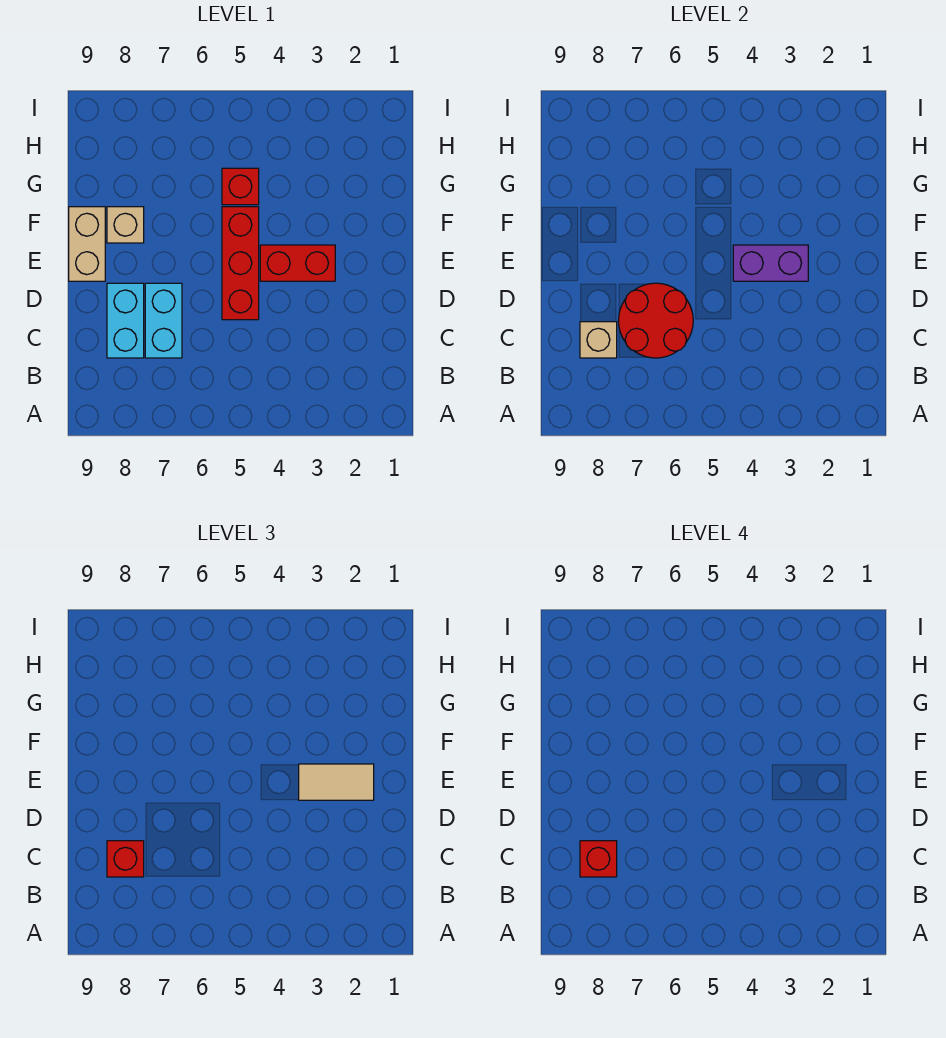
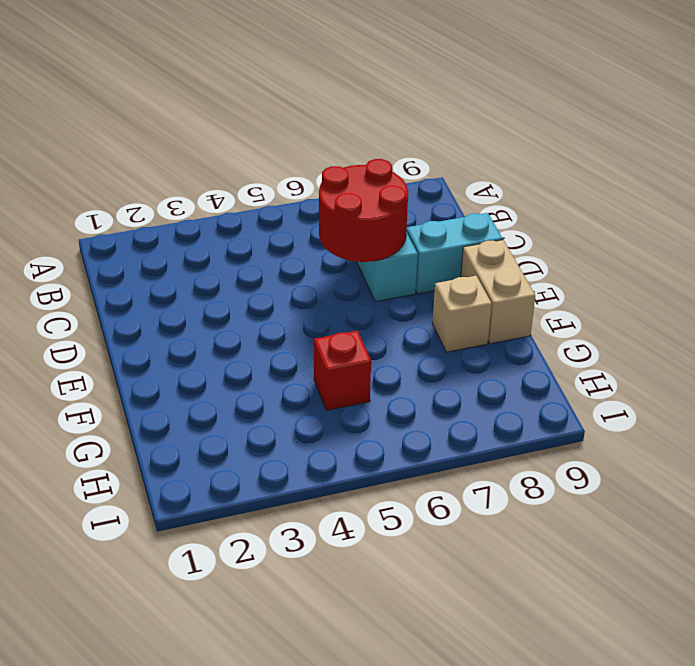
cyan 1x2 brick [406,213,503,294] -> cyan 1x2 brick turned to [107,283,144,358]
none -> red 1x3 brick [222,207,259,320]
none -> red 1x2 brick [260,245,335,281]
none -> tan 1x1 brick [580,322,617,358]

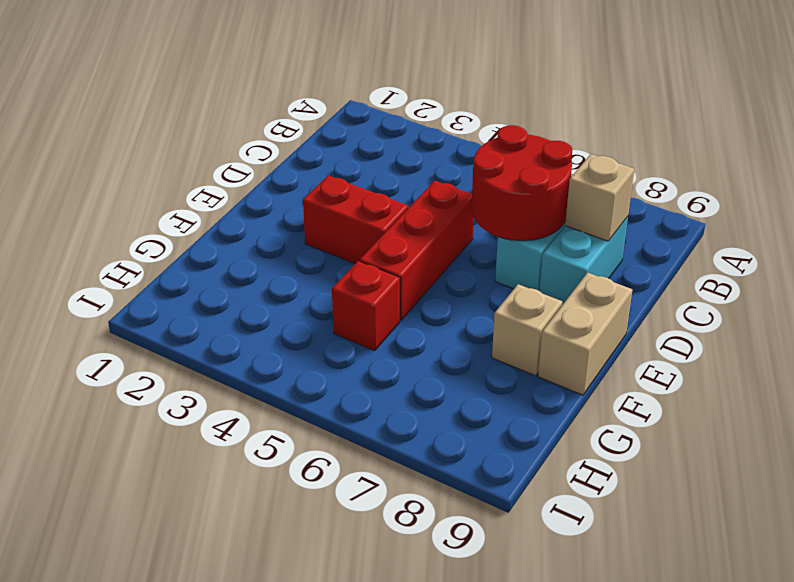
none -> purple 1x2 brick [733,245,808,281]
none -> red 1x1 brick [107,841,144,877]
none -> tan 1x2 tile [299,764,374,800]

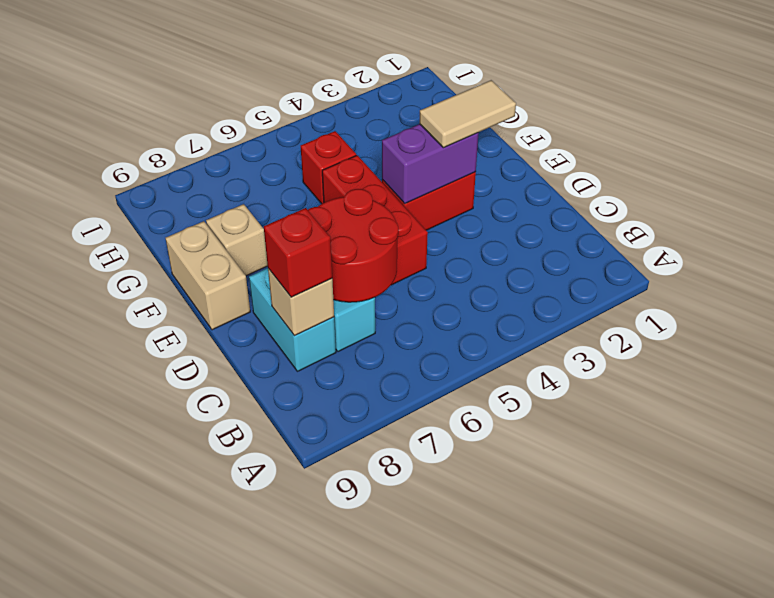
none -> red 1x1 brick [580,841,617,877]

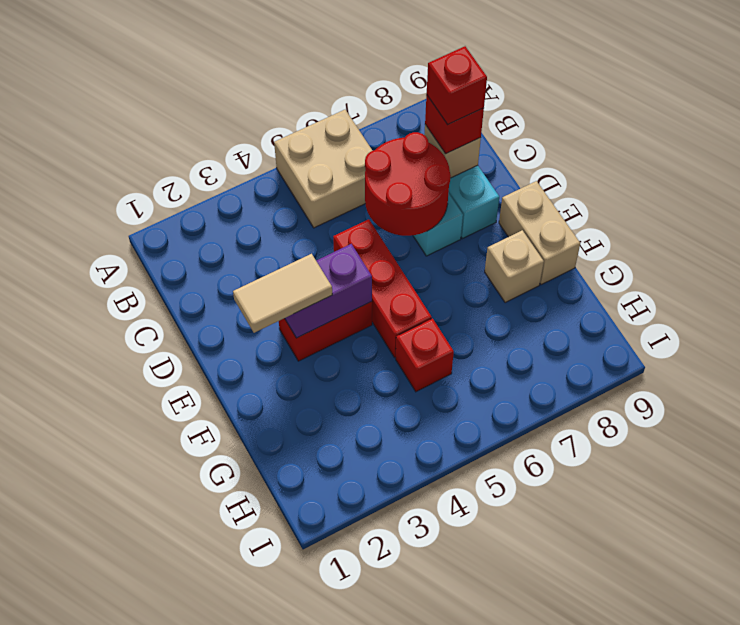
tan 2x2 brick [274,110,373,228] -> none

